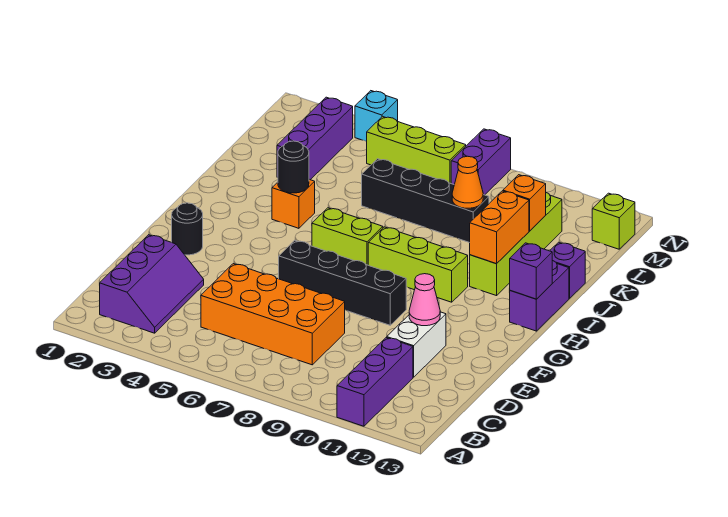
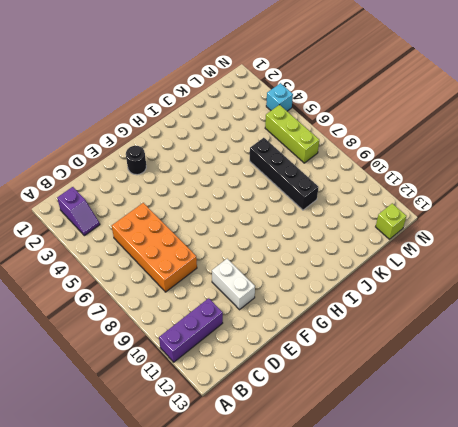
purple 1x2 slope [57,187,100,236] -> purple 2x3 slope [100,235,204,333]
white 1x2 brick [212,259,255,310] -> white 1x2 brick turned to [387,312,446,377]
none -> black 1x4 brick [279,240,406,325]
none -> lime 1x2 brick [312,208,383,265]
none -> lime 1x3 brick [368,227,468,302]

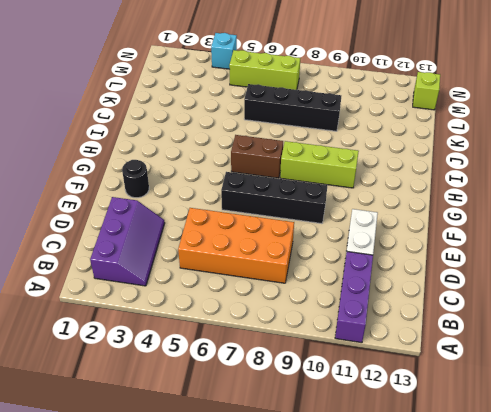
brown 1x2 brick [231,135,283,178] -> lime 1x2 brick [312,208,383,265]
none -> purple 1x2 brick [510,260,569,331]
none -> orange 1x1 brick [272,179,315,228]
none -> lime 1x4 brick [470,192,562,296]

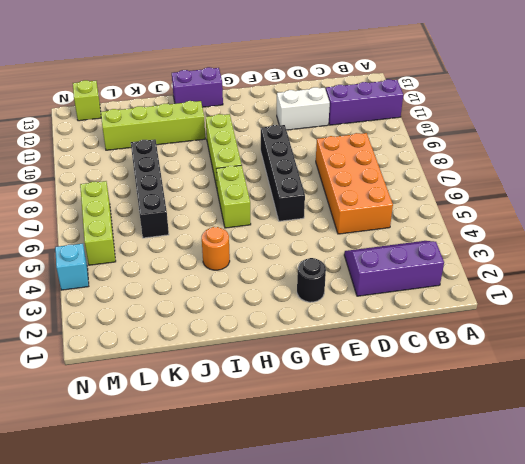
orange 1x1 round brick [202,227,230,270] -> orange 1x1 brick [272,179,315,228]
none -> purple 1x1 brick [550,242,585,298]
none -> purple 1x3 brick [277,97,353,180]
none -> purple 1x2 brick [451,129,511,195]

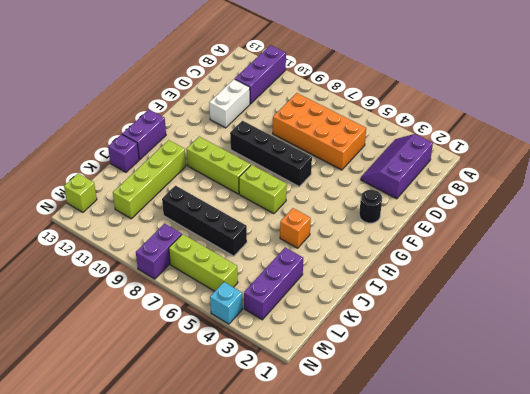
none -> pink 1x1 cone [409,274,440,326]
none -> purple 1x1 brick [510,243,552,299]
none -> black 1x1 round brick [278,141,309,193]

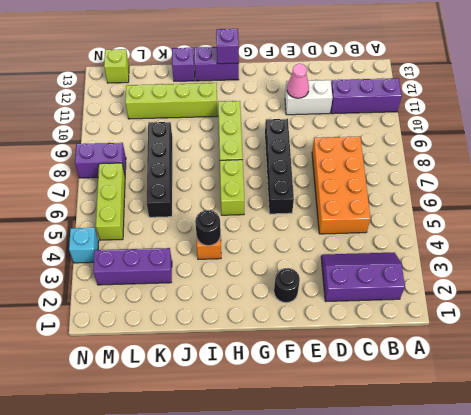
none -> orange 1x2 brick [470,191,529,264]
none -> orange 1x1 cone [452,156,483,208]
none -> orange 1x1 brick [503,175,546,231]

